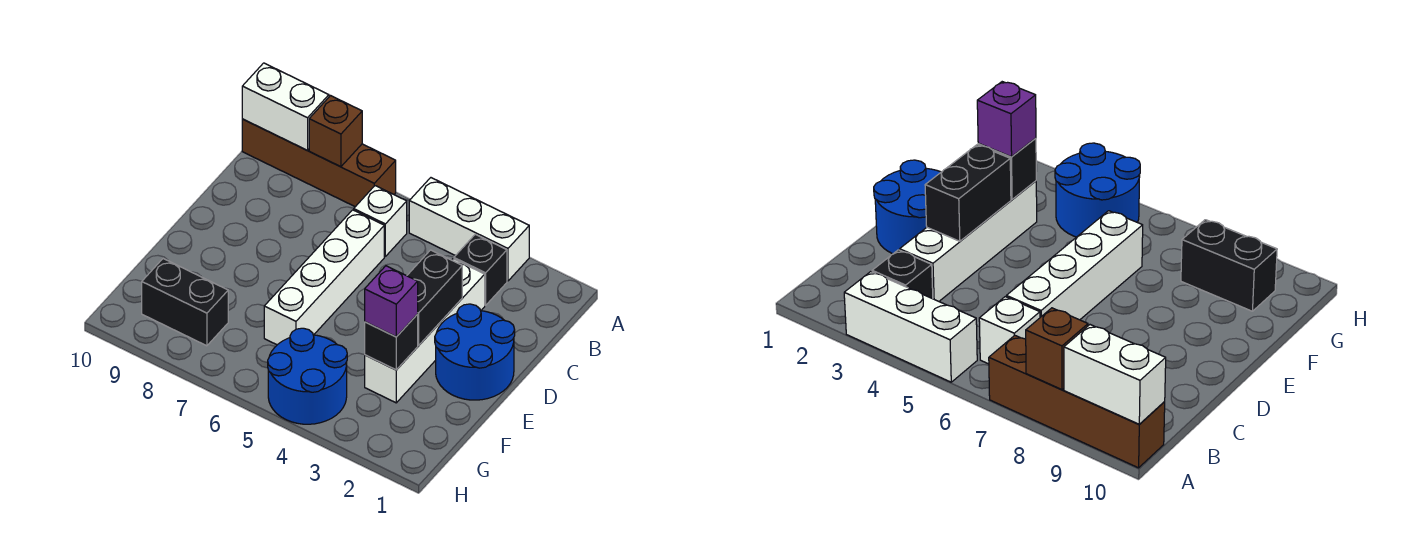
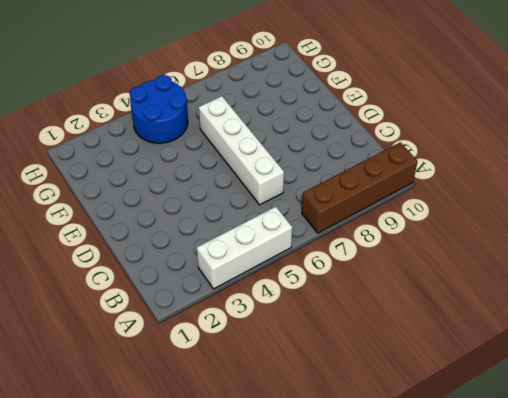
none -> black 1x1 brick [454,234,507,305]
none -> white 1x1 brick [354,186,407,256]
none -> white 1x4 brick [365,259,485,403]

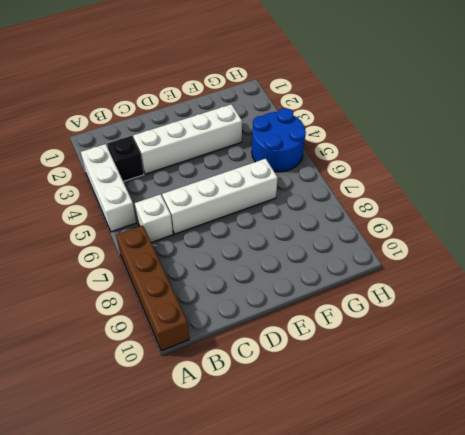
none -> blue 2x2 round brick [435,304,515,400]
none -> black 1x2 brick [142,259,228,346]
none -> brown 1x1 brick [309,96,362,167]

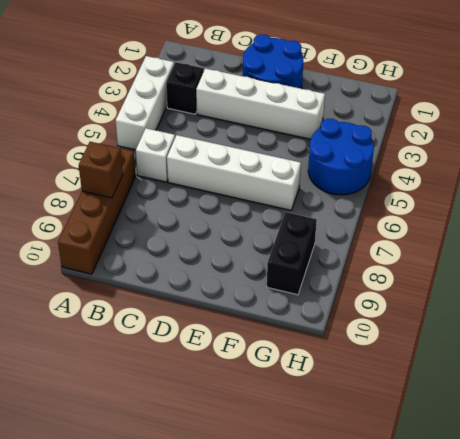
none -> white 1x2 brick [242,63,329,150]
none -> black 1x2 brick [407,250,462,345]
none -> black 1x1 brick [365,314,418,370]

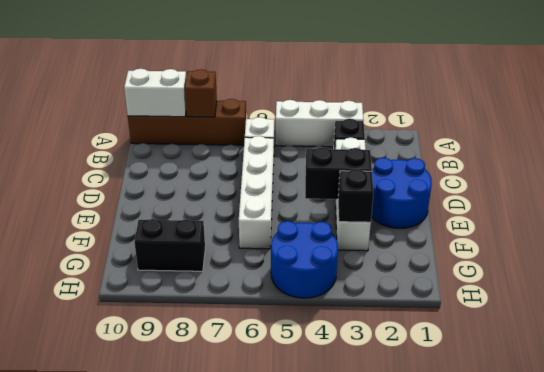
black 1x2 brick [305,147,372,199] -> black 1x2 brick turned to [407,250,462,345]
none -> purple 1x1 brick [365,266,418,337]

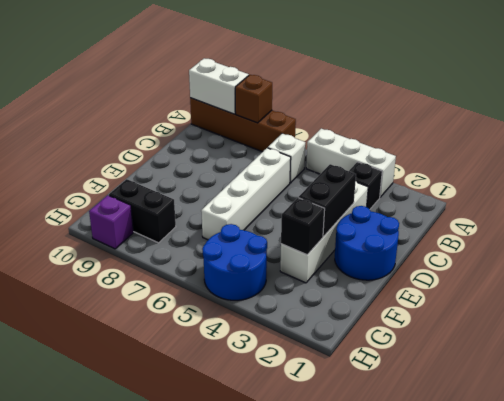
purple 1x1 brick [89,195,133,249] -> purple 1x1 brick moved to [365,266,418,337]

